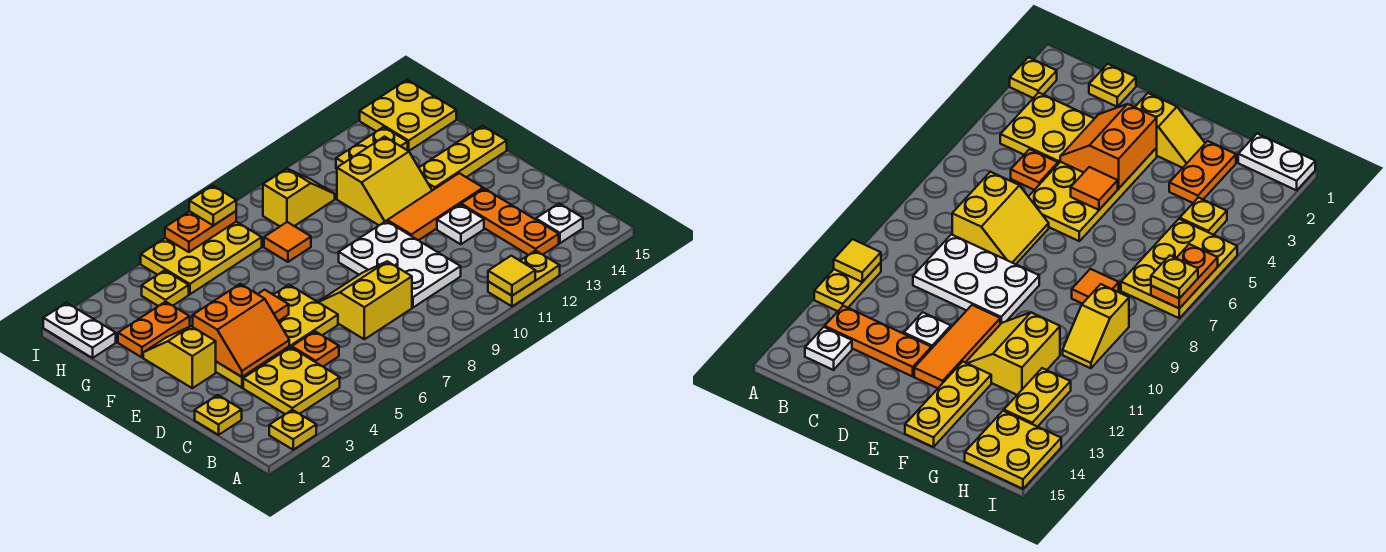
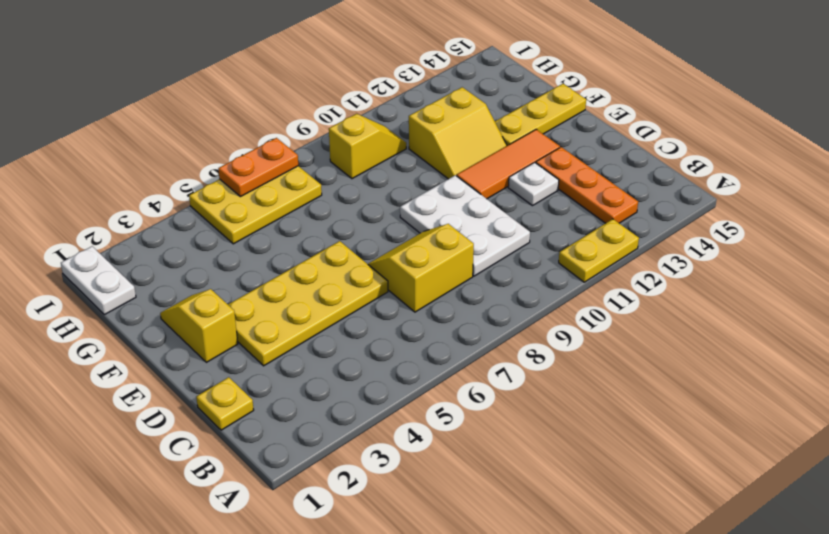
none -> yellow 1x1 plate [269,410,316,450]
none -> yellow 2x2 plate [243,347,340,414]
none -> white 1x1 plate [536,203,583,243]

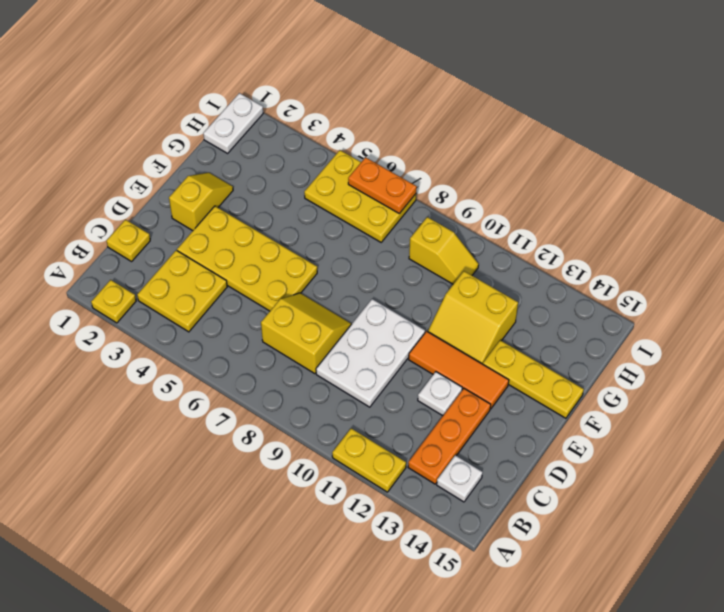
none -> orange 1x1 plate [292,331,339,367]
none -> orange 1x2 plate [118,302,190,357]
none -> orange 1x1 tile [264,222,311,262]

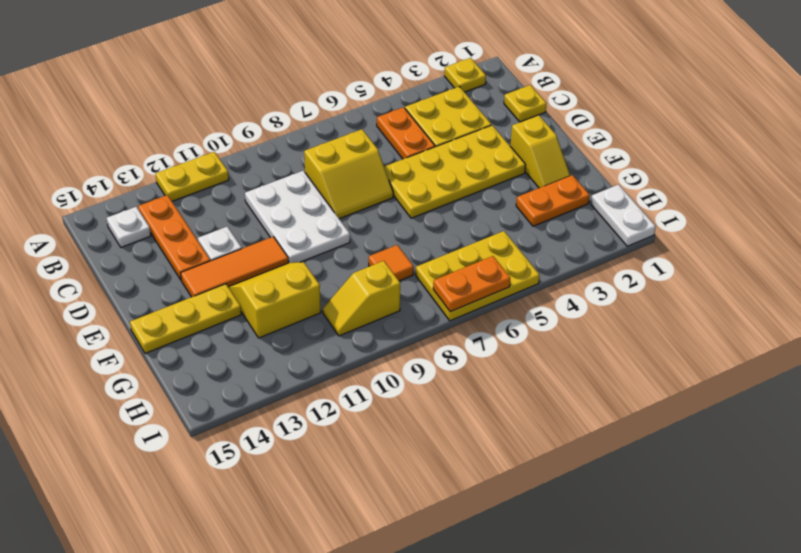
orange 1x2 plate [377,107,435,159] -> orange 1x1 plate [292,331,339,367]
none -> yellow 1x1 plate [142,270,189,306]
none -> yellow 1x2 plate [336,127,408,169]
none -> yellow 2x2 plate [360,80,456,151]

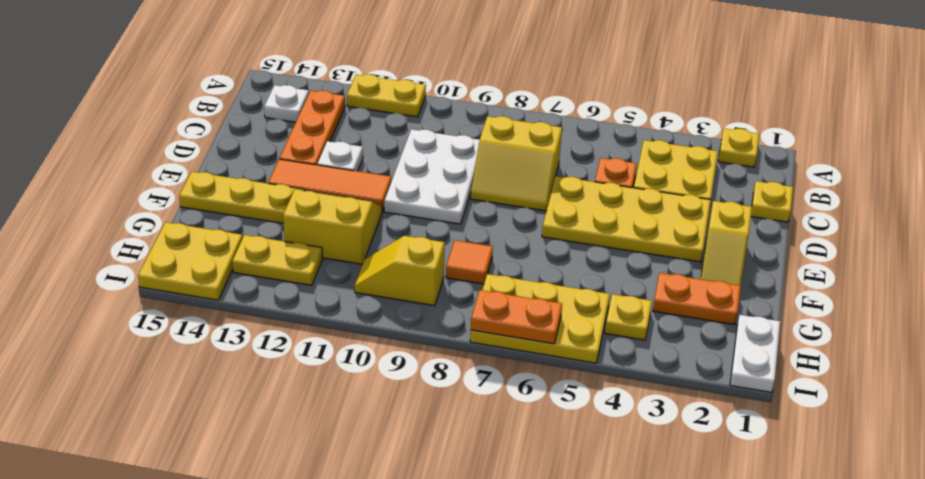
none -> yellow 1x1 tile [488,256,535,296]
none -> orange 2x2 slope [193,284,289,377]
none -> orange 1x1 tile [258,290,289,321]

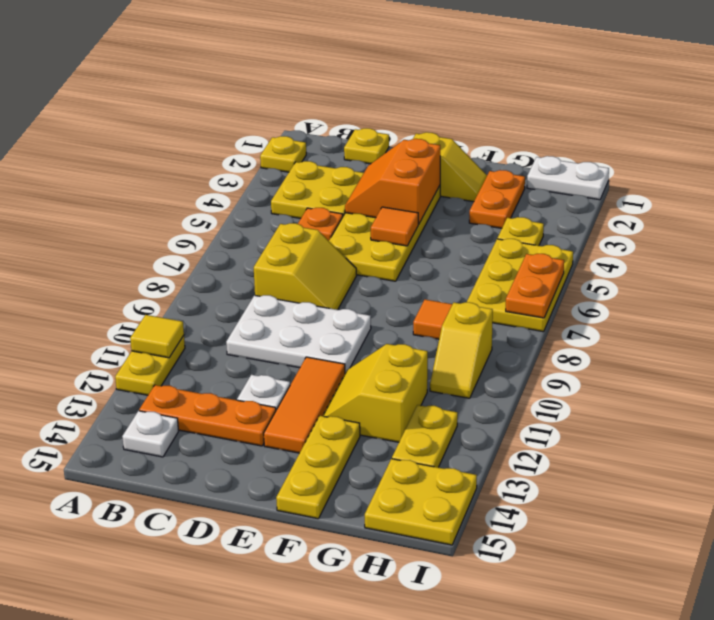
none -> yellow 1x1 plate [189,186,236,226]

